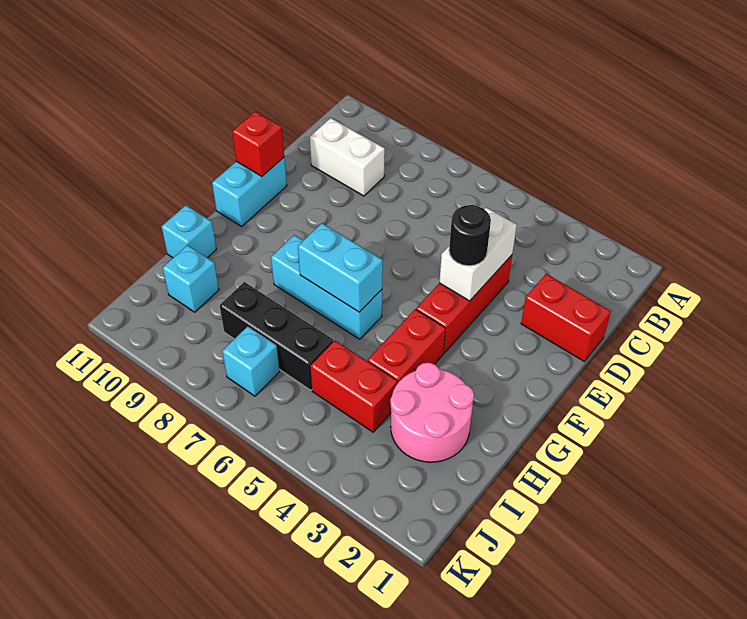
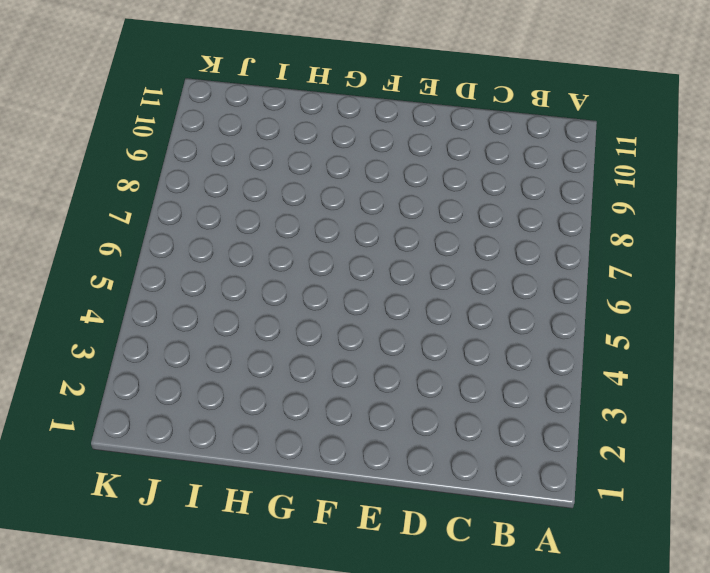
none -> white 1x2 brick [310,118,385,196]
none -> red 1x2 brick [521,274,611,361]
none -> red 1x3 brick [416,255,512,353]

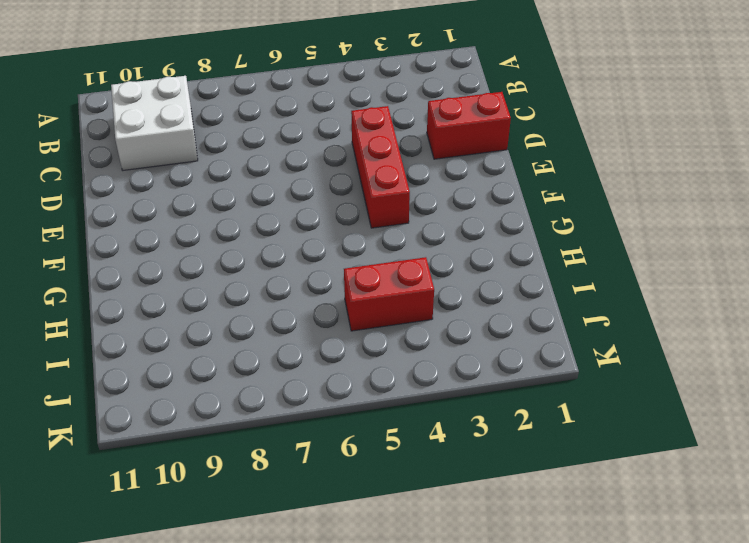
white 2x2 brick [111,76,198,170] -> white 1x2 brick [310,118,385,196]
none -> cyan 1x2 brick [212,158,287,226]
none -> red 1x2 brick [368,309,446,384]
none -> cyan 1x3 brick [271,235,382,339]

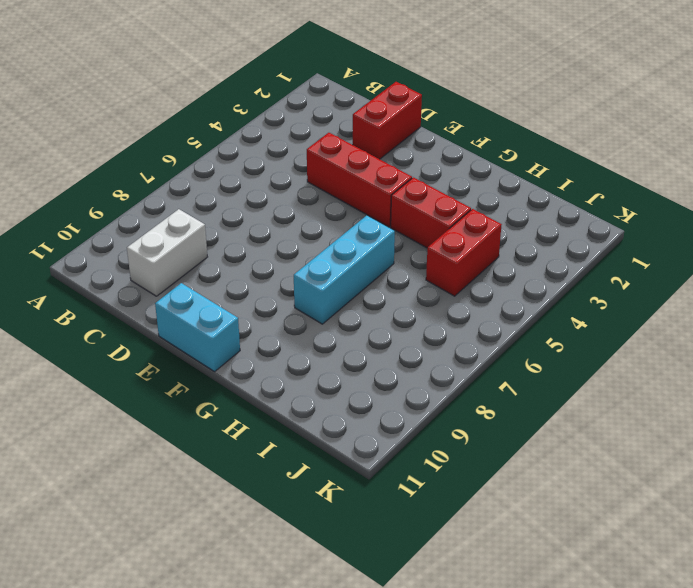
none -> pink 2x2 round brick [390,363,474,462]
none -> cyan 1x1 brick [161,205,216,258]
none -> black 1x3 brick [220,282,333,390]

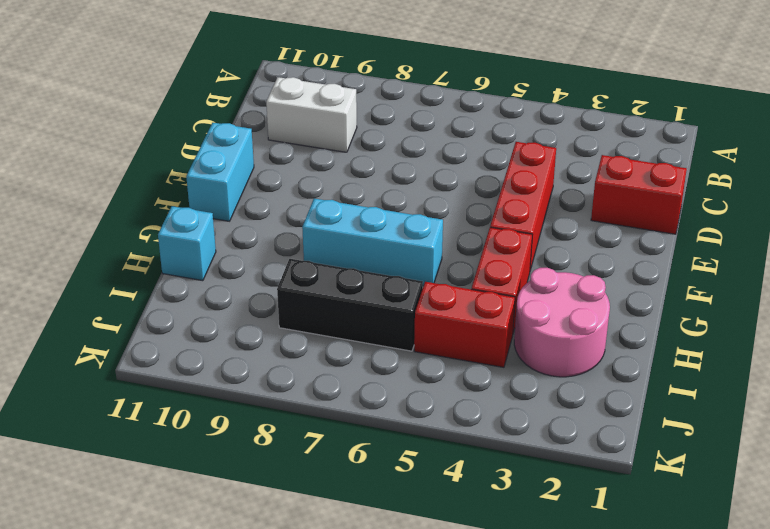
none -> cyan 1x1 brick [163,245,219,312]
none -> cyan 1x1 brick [222,326,280,396]
none -> white 1x2 brick [439,208,517,301]

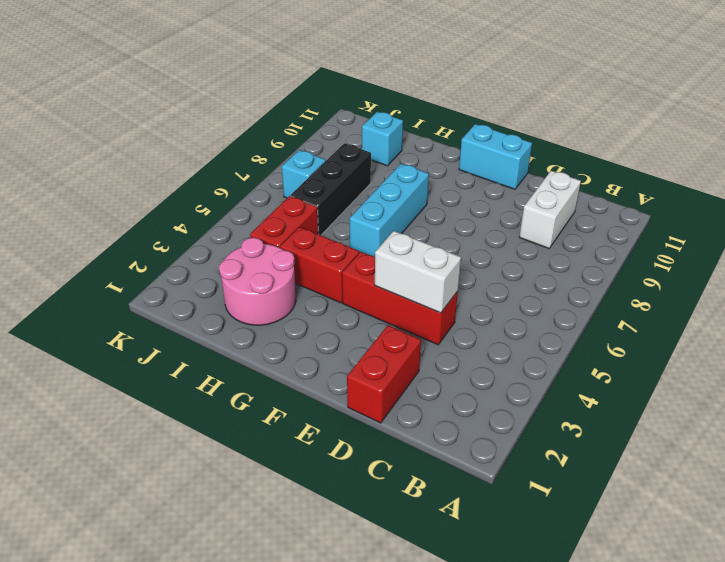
none -> cyan 1x1 brick [161,205,216,258]
none -> red 1x1 brick [232,111,284,176]
none -> cyan 1x2 brick [298,223,383,312]

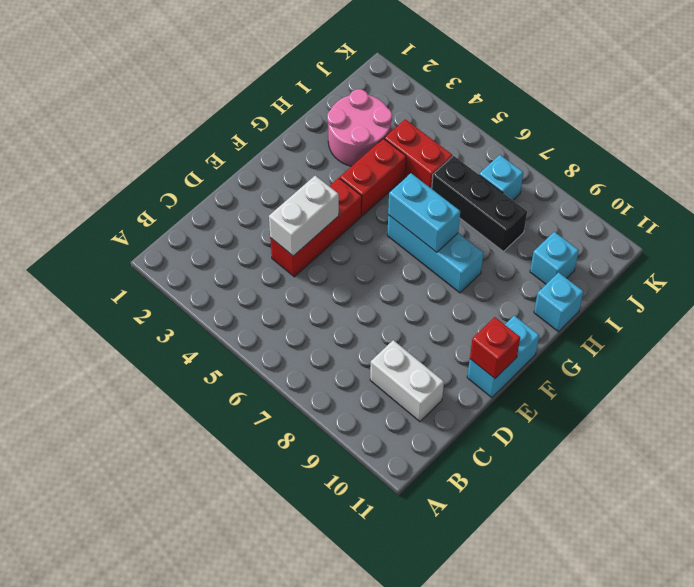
none -> red 1x2 brick [521,274,611,361]
none -> black 1x1 round brick [449,205,491,266]

